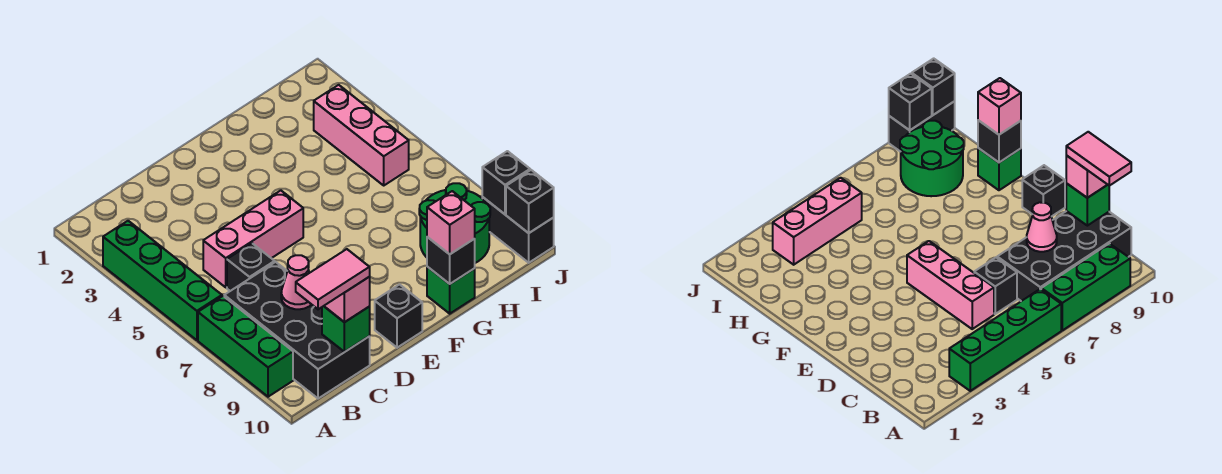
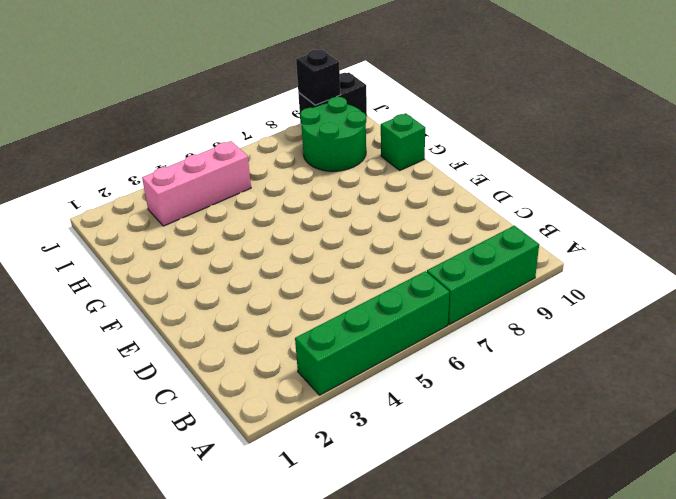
none -> black 2x4 brick [224,262,370,399]
none -> pink 1x3 brick [203,190,303,287]
none -> black 1x1 brick [227,243,275,291]

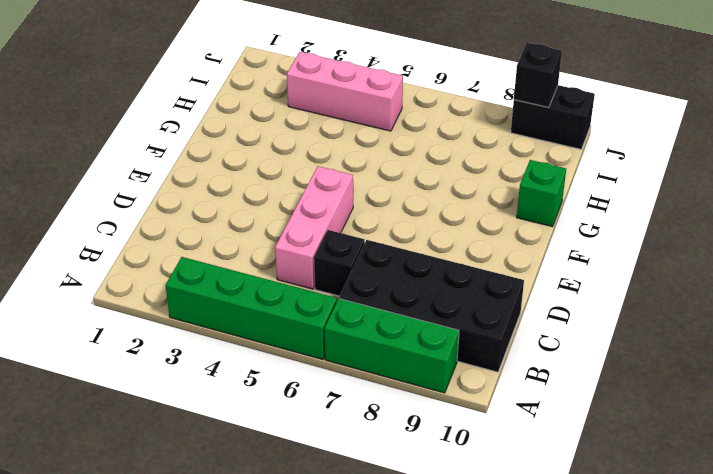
none -> black 1x1 brick [375,285,422,348]
none -> green 2x2 round brick [419,183,490,263]
none -> pink 1x1 cone [281,255,312,309]

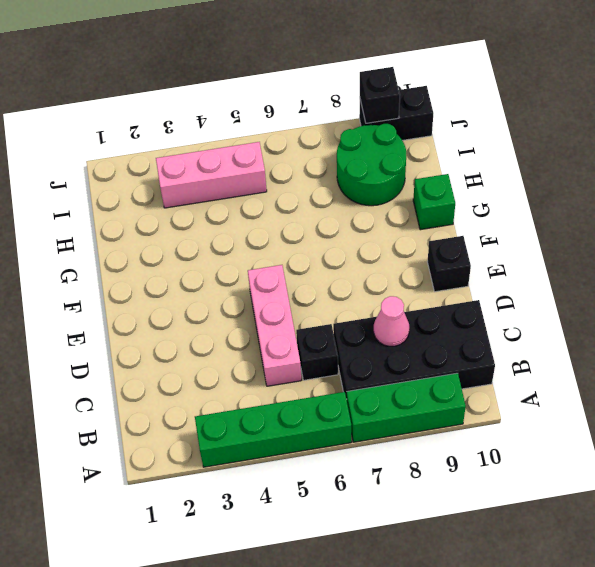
none -> green 1x1 brick [322,306,370,352]
none -> black 1x1 brick [427,237,475,284]
none -> black 1x1 brick [506,170,554,233]

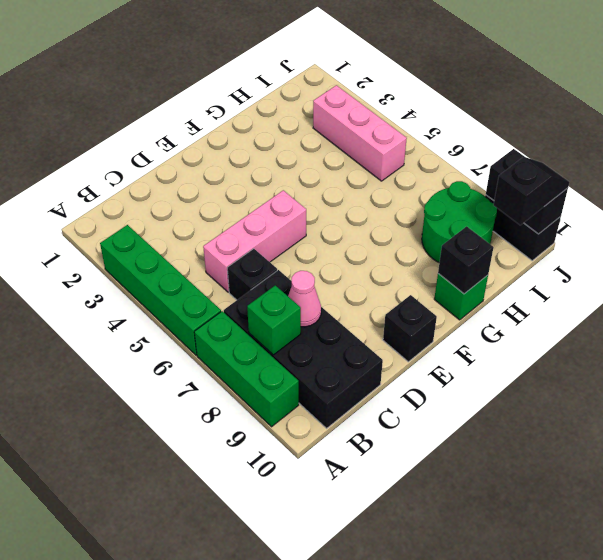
green 1x1 brick [247,285,301,355] -> green 1x1 brick moved to [322,306,370,352]
black 1x2 slope [494,157,569,225] -> none
none -> pink 1x1 brick [324,277,370,322]
none -> pink 1x1 brick [427,191,475,254]
none -> pink 1x2 tile [296,249,370,309]

